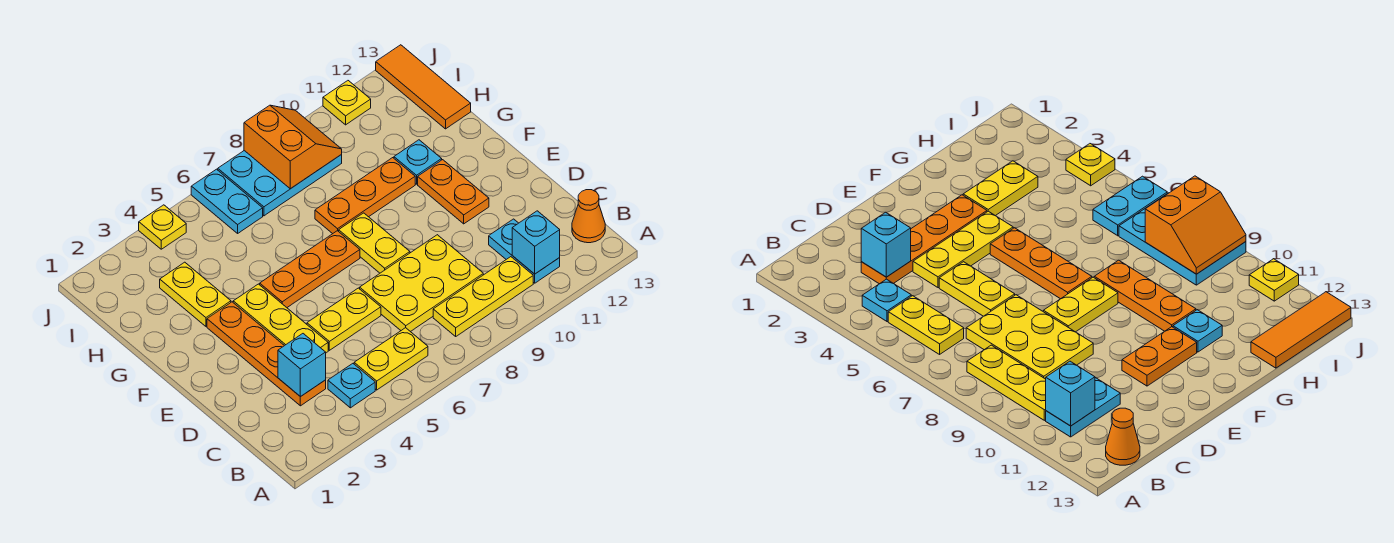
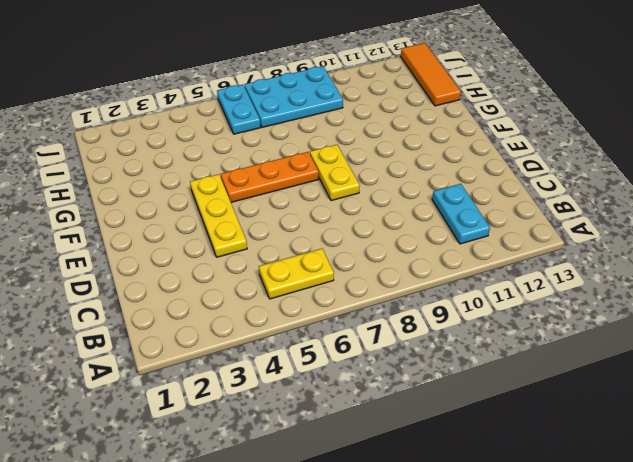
none -> cyan 1x1 plate [328,364,375,408]
none -> yellow 1x3 plate [433,257,533,336]
none -> orange 1x1 cone [572,190,605,243]

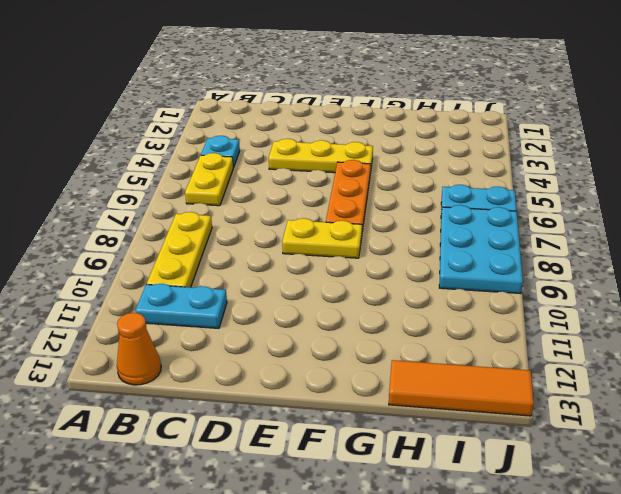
none -> orange 1x4 plate [207,302,326,406]
none -> yellow 2x3 plate [360,235,483,332]
none -> yellow 1x2 plate [307,288,381,350]

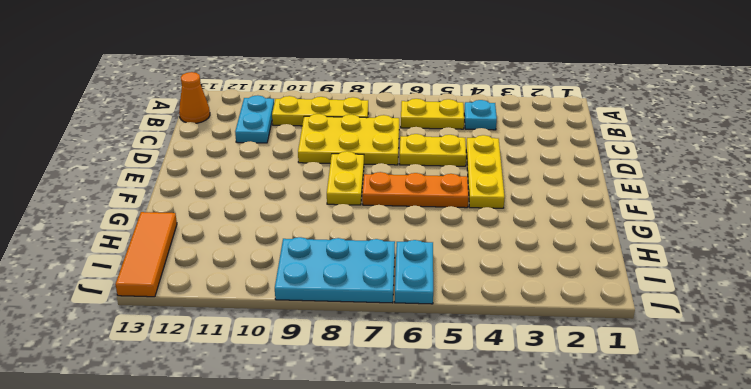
none -> orange 1x4 plate [207,302,326,406]
none -> orange 1x2 plate [418,160,489,224]
none -> yellow 1x2 plate [160,262,231,326]

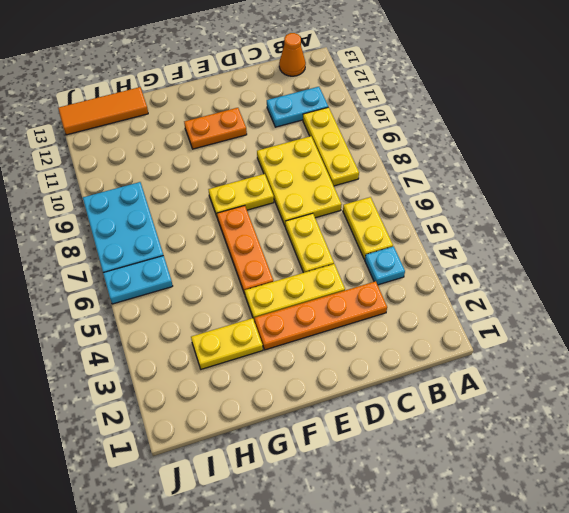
none -> orange 1x3 plate [315,158,415,234]
none -> cyan 1x1 plate [394,140,442,184]
none -> yellow 1x1 plate [139,205,186,249]

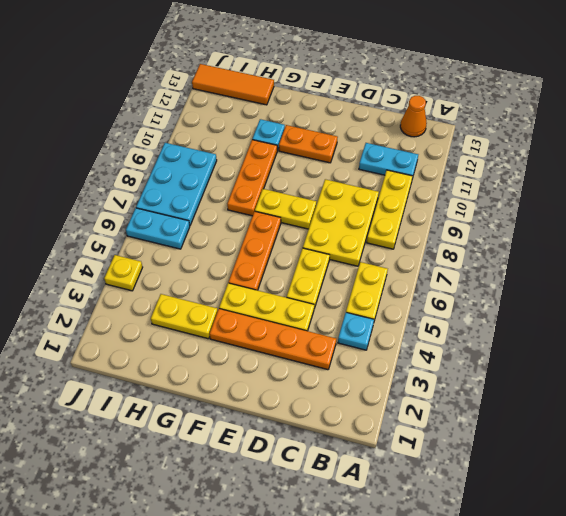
none -> yellow 1x1 plate [323,81,371,125]
none -> cyan 1x1 brick [512,211,560,274]
none -> cyan 1x1 brick [278,334,326,397]

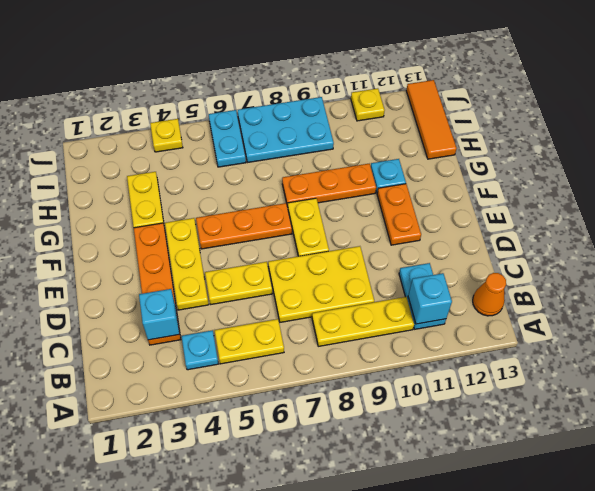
none -> orange 2x2 slope [244,105,342,189]

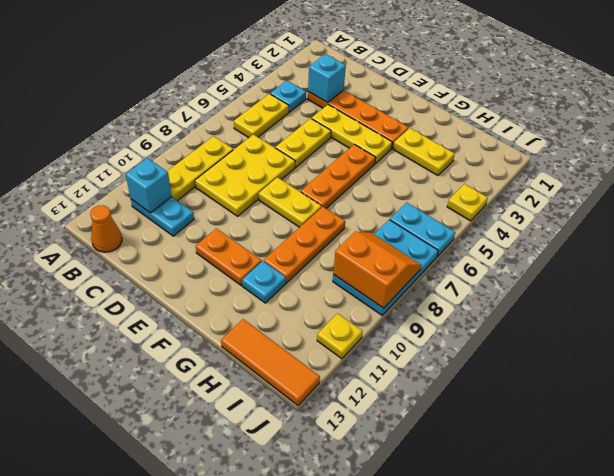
orange 2x2 slope [333,232,421,308] -> orange 2x2 slope turned to [244,105,342,189]

